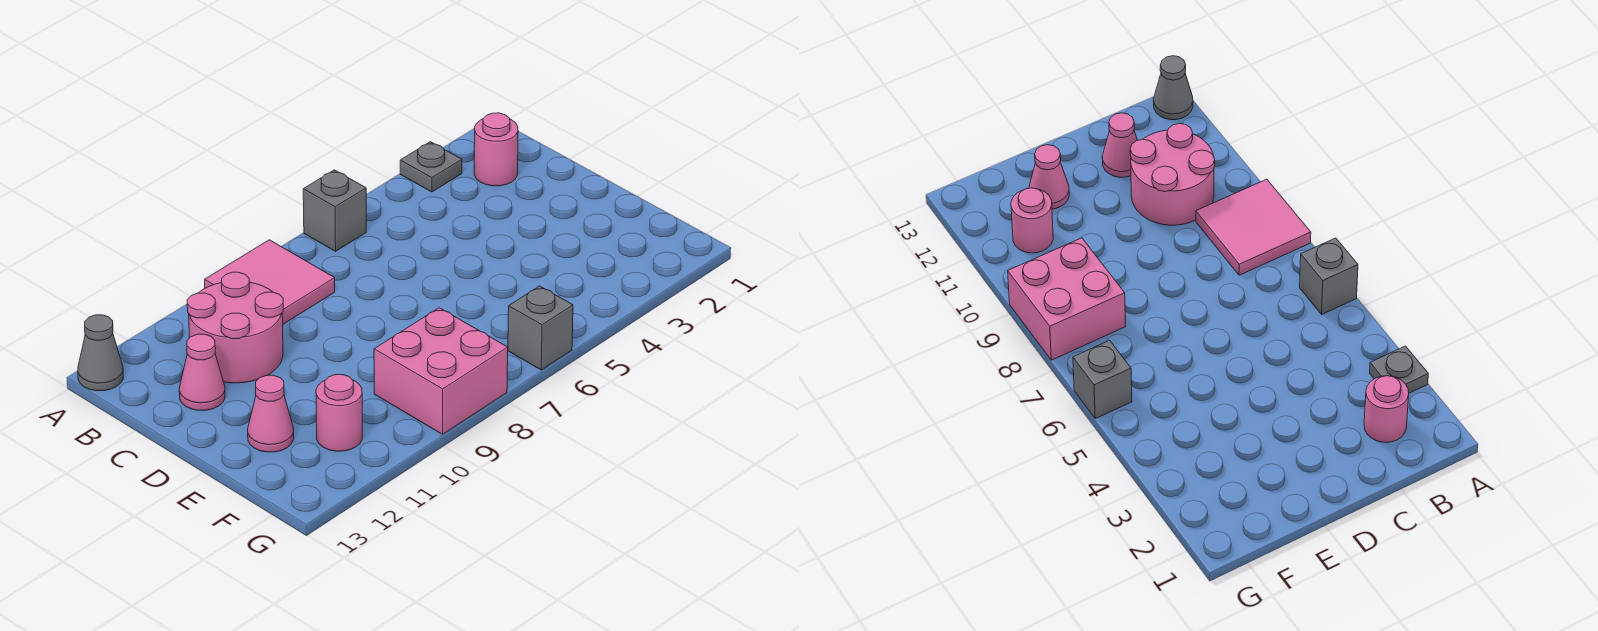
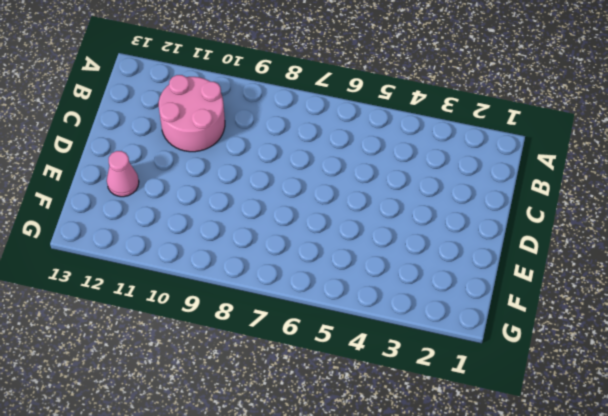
none -> grey 1x1 plate [400,142,462,192]
none -> grey 1x1 brick [303,170,366,251]

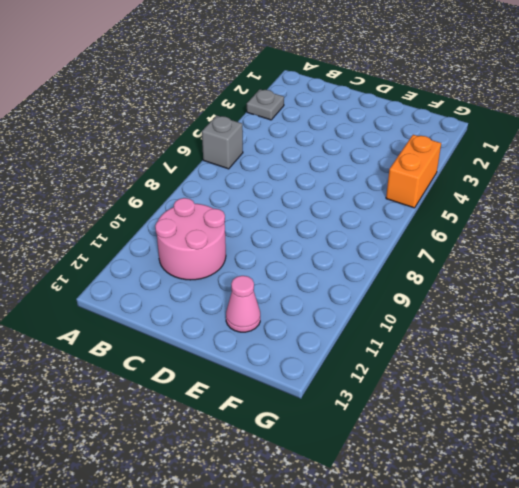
orange 1x2 brick [386,135,441,208] -> none
none -> pink 2x2 tile [205,240,335,324]
none -> grey 1x1 cone [78,315,123,391]

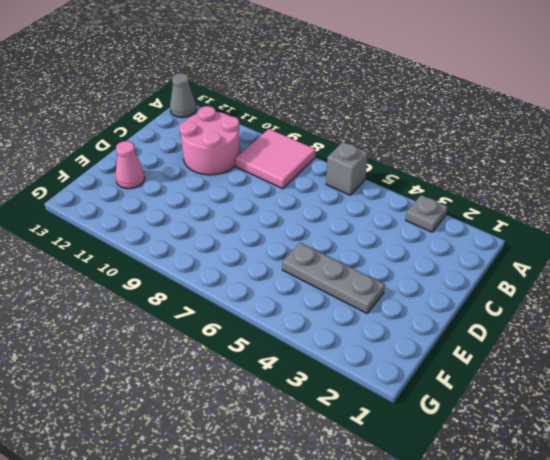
grey 1x3 plate [282,243,385,313] -> none
none -> pink 1x1 round brick [474,113,518,186]
none -> pink 1x1 cone [179,334,225,410]

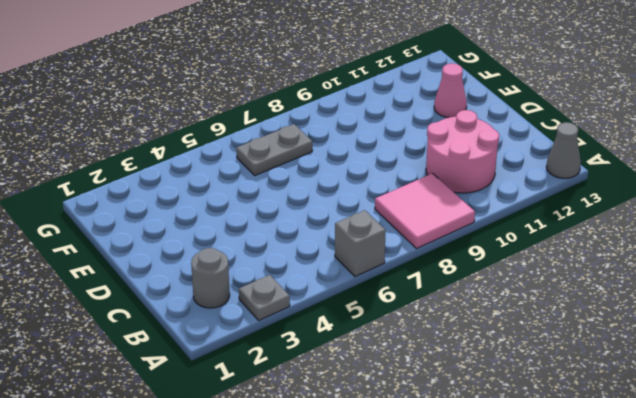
grey 1x1 round brick [191,248,230,308] -> pink 1x1 round brick [474,113,518,186]
grey 1x2 plate [236,124,312,175] -> none
none -> pink 1x1 cone [179,334,225,410]
none -> pink 2x2 brick [374,308,508,434]

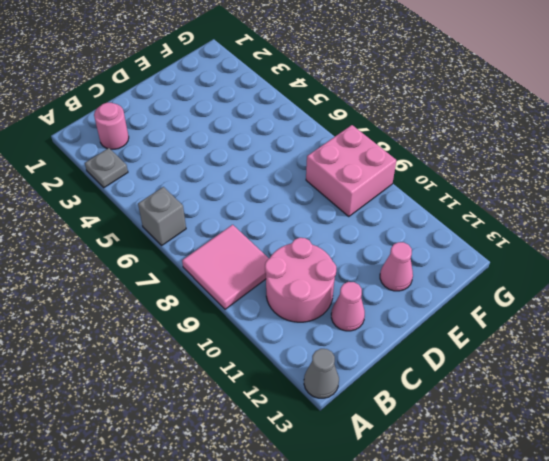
none -> pink 1x1 round brick [316,375,362,451]
none -> grey 1x1 brick [508,286,573,370]

